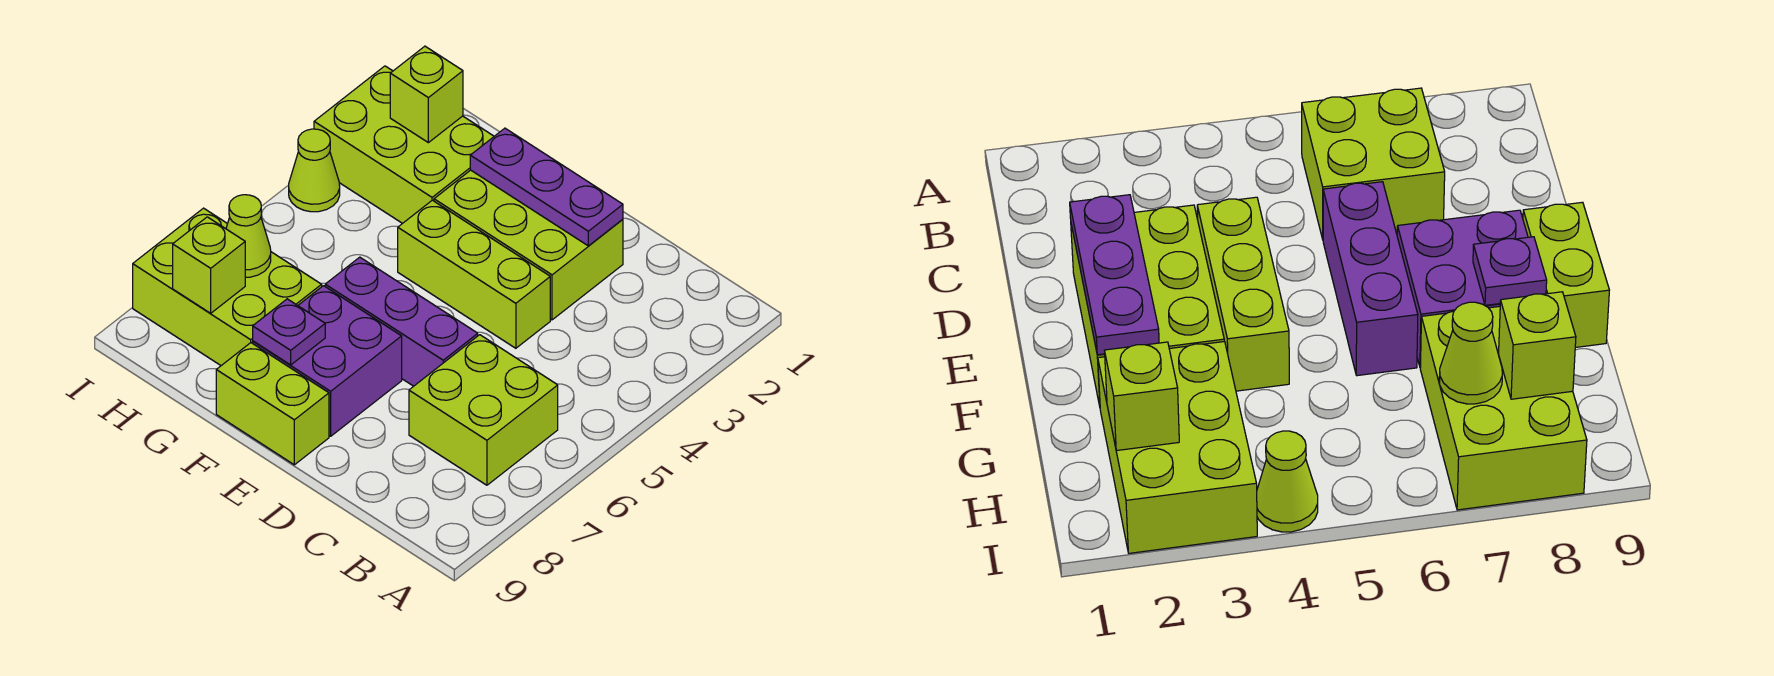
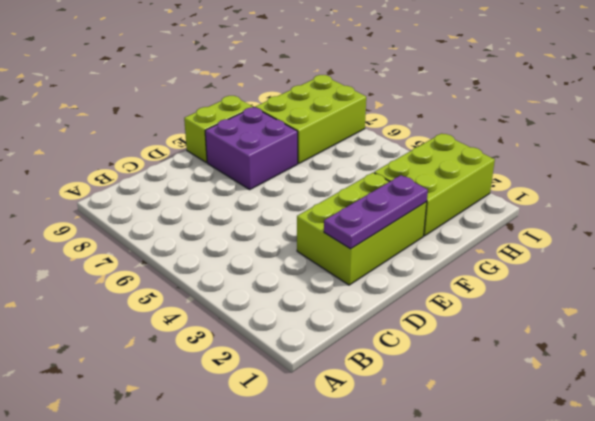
none -> lime 2x2 brick [409,335,558,485]
none -> lime 1x3 brick [398,200,550,348]
none -> purple 1x3 brick [325,257,478,386]

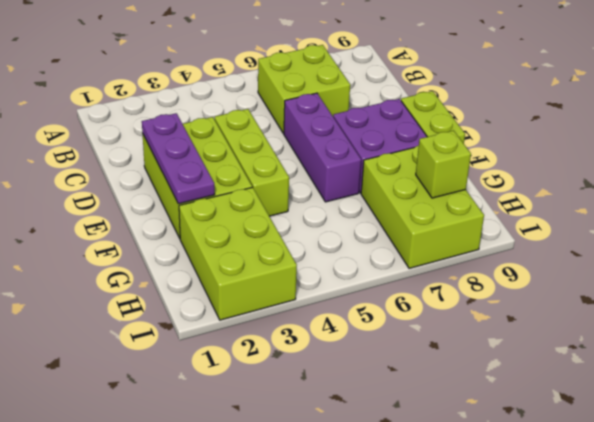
none -> lime 1x1 cone [289,129,340,212]
none -> purple 1x1 plate [253,299,325,365]
none -> lime 1x1 brick [390,46,463,143]

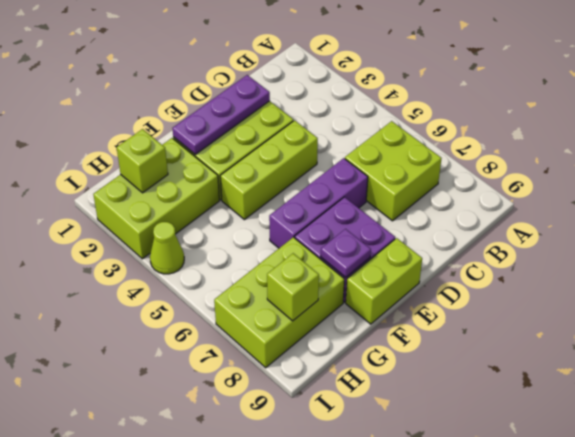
none -> lime 1x1 cone [226,195,271,277]

